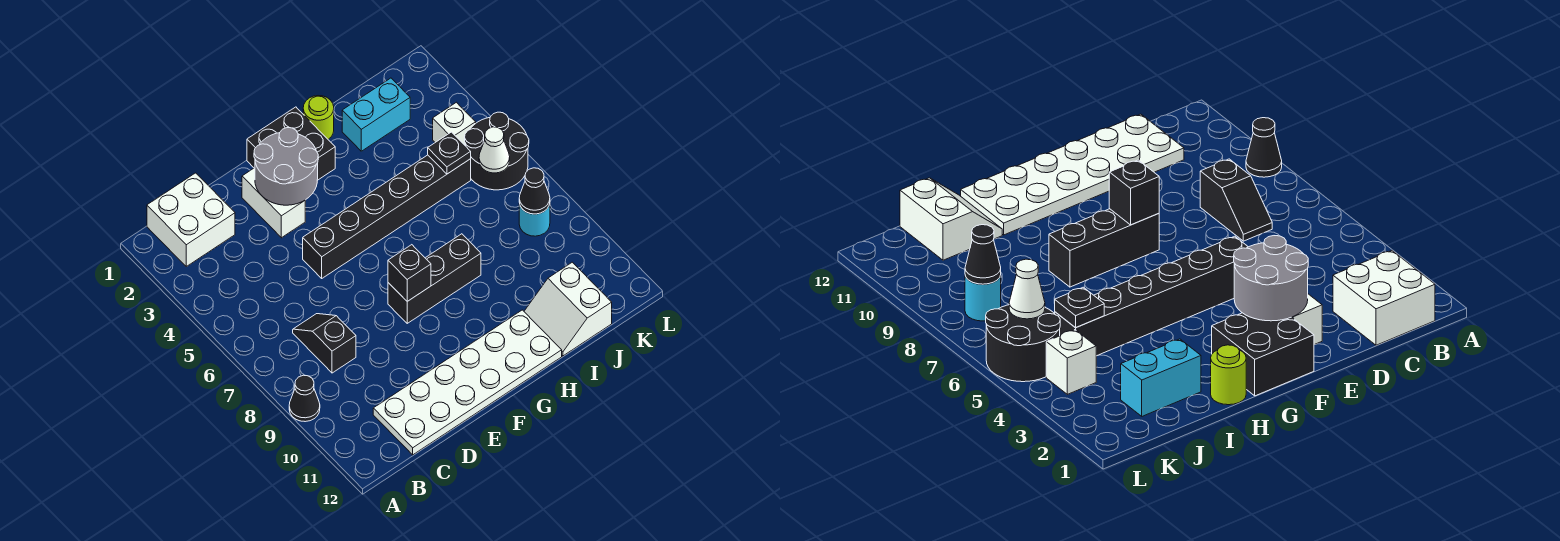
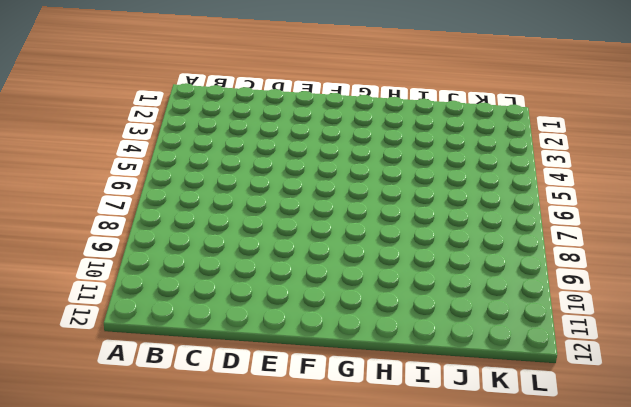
none -> black 1x1 cone [289,375,320,422]
none -> white 2x2 brick [147,173,235,266]
none -> black 1x2 slope [293,314,356,373]

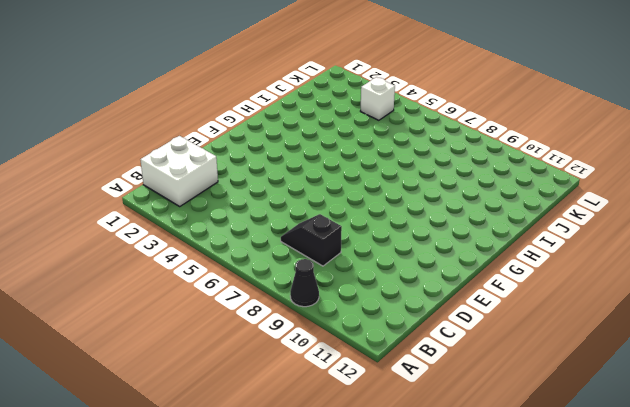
none -> white 2x6 plate [373,310,562,455]
none -> white 1x2 brick [242,168,305,238]
none -> black 1x6 brick [303,155,471,278]

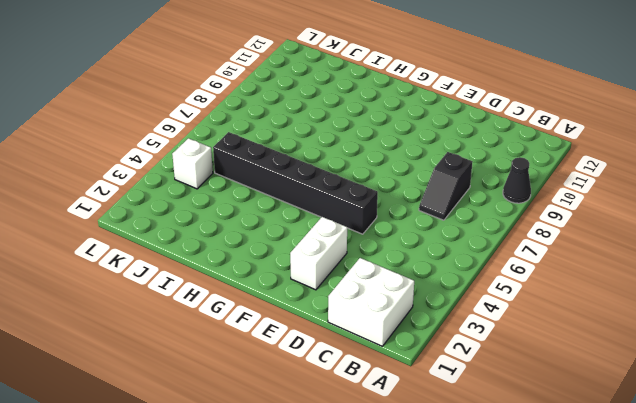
none -> white 2x6 plate [373,310,562,455]
none -> black 2x2 brick [247,107,335,180]
none -> black 1x3 brick [388,234,481,323]

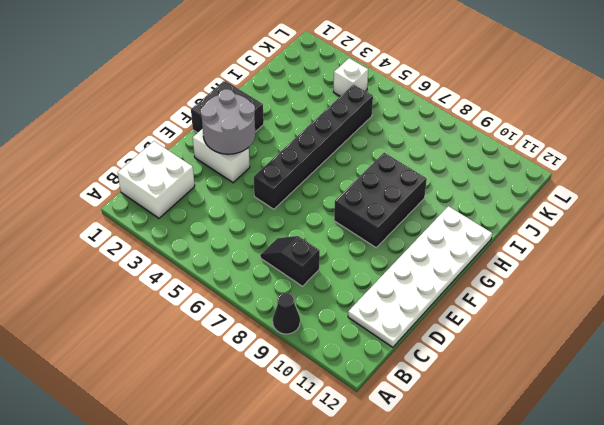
black 2x3 brick [334,153,427,248] -> black 1x3 brick [388,234,481,323]
none -> lime 1x1 round brick [303,96,334,139]
none -> cyan 1x2 brick [342,78,410,151]
none -> white 2x2 slope [524,262,612,356]

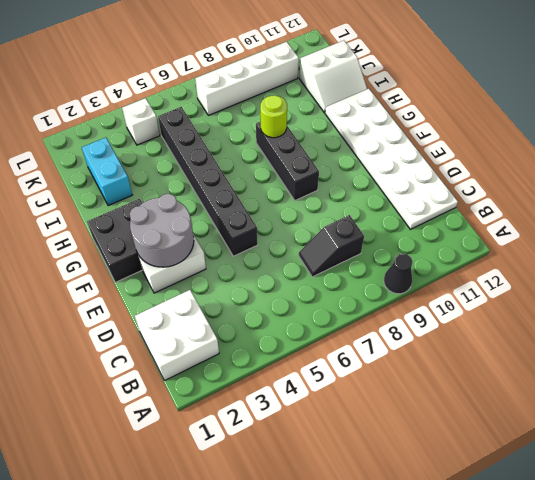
lime 1x1 round brick [260,95,287,138] -> lime 1x1 round brick moved to [303,96,334,139]
white 1x4 brick [195,42,299,115] -> cyan 1x1 round brick [519,203,550,236]
none -> black 2x2 round brick [465,112,529,190]
none -> black 1x1 brick [388,245,431,301]
none -> black 1x1 plate [428,132,471,174]

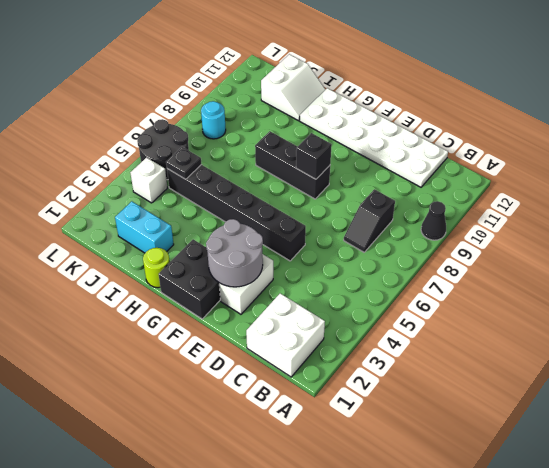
none -> white 1x1 cone [479,127,510,173]
none -> black 1x1 cone [519,168,550,214]

